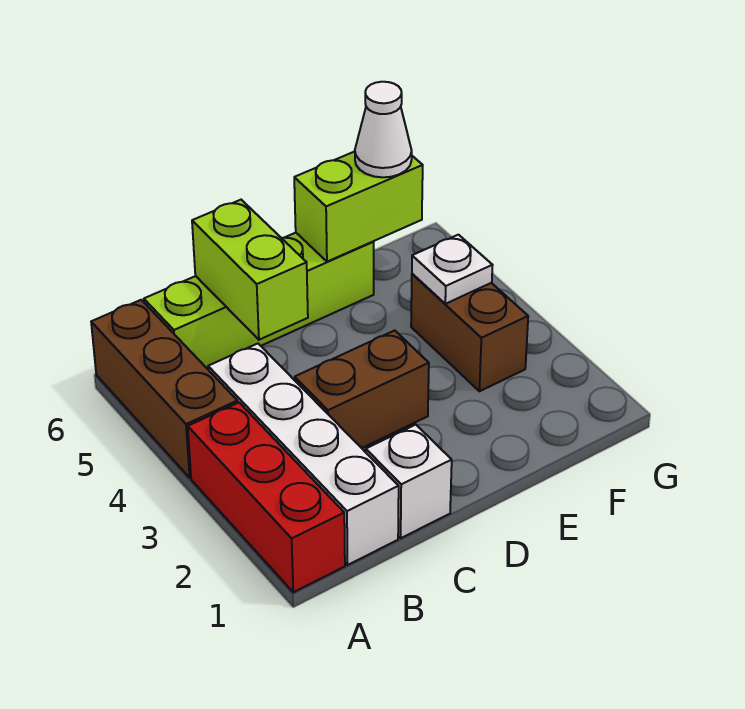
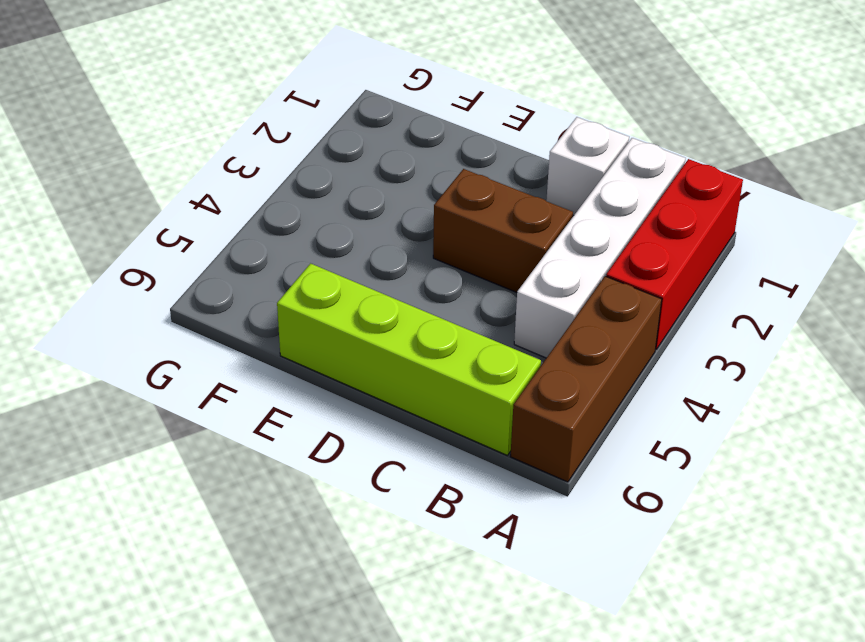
none -> brown 1x2 brick [411,274,528,391]
none -> lime 1x2 brick [192,200,308,340]

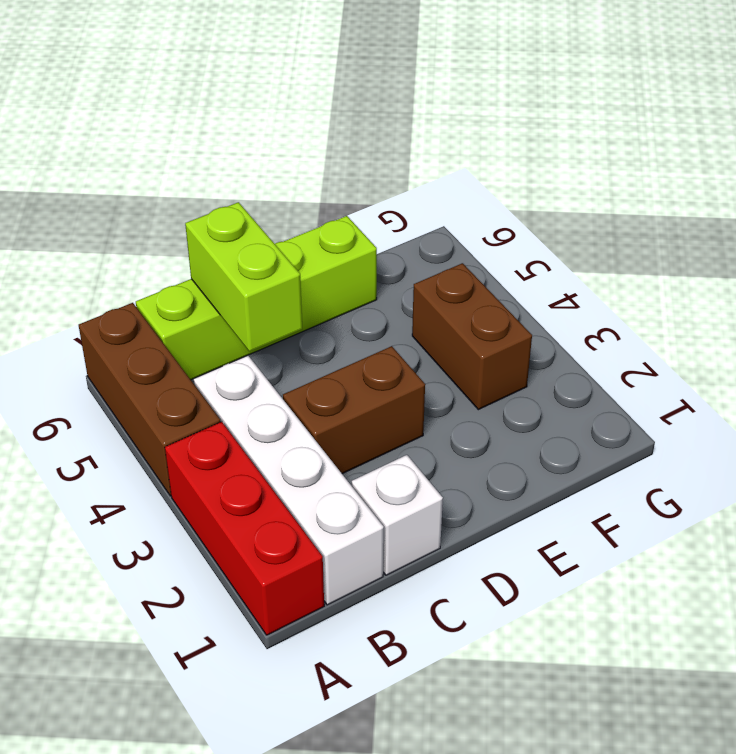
none -> lime 1x2 brick [294,152,423,262]
none -> white 1x1 plate [412,235,493,304]

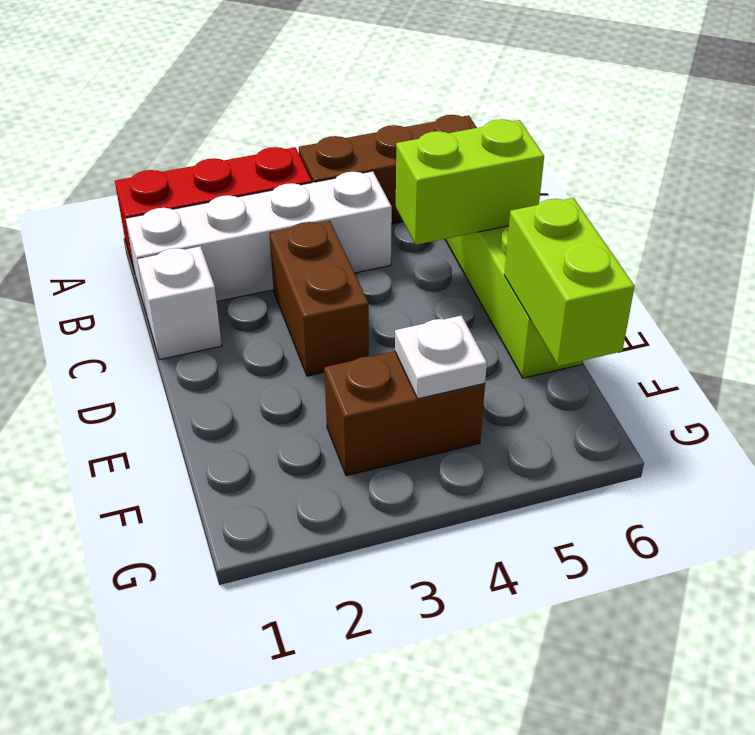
none -> white 1x1 cone [355,82,412,177]

